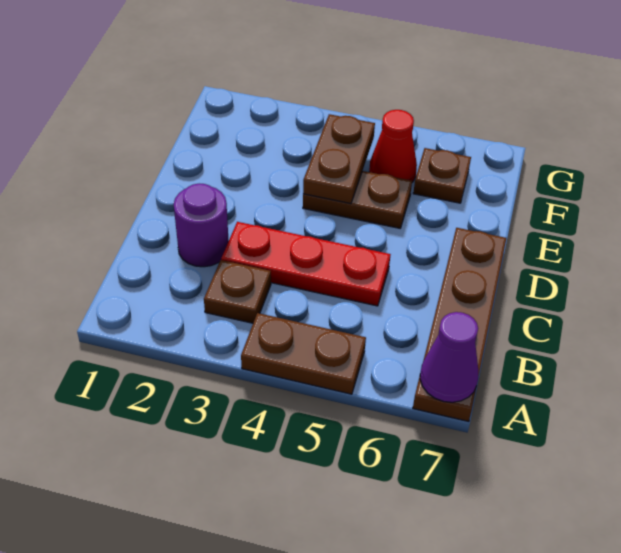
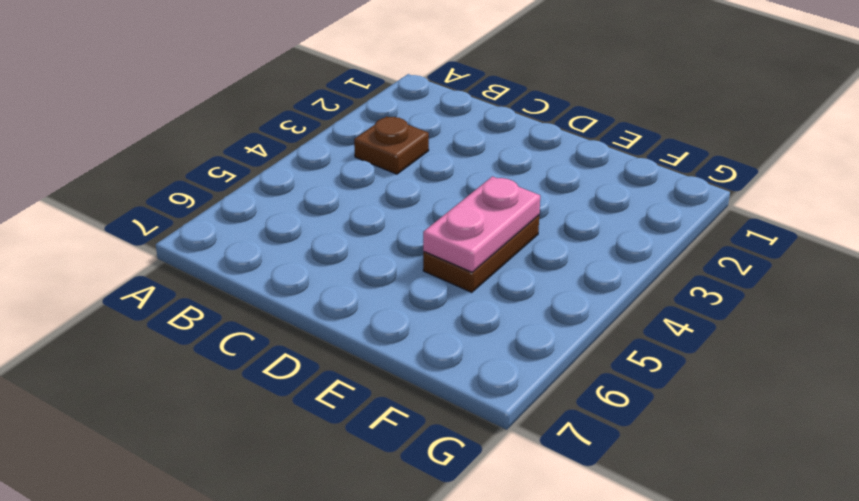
pink 1x2 plate [423,177,540,272] -> brown 1x2 plate [303,114,375,204]
none -> brown 1x2 plate [241,313,366,394]
none -> brown 1x4 plate [413,228,506,421]

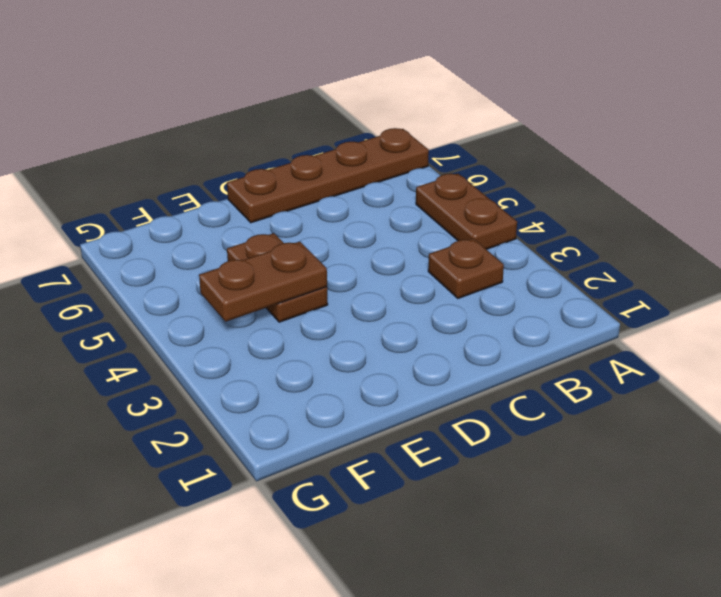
none -> purple 1x1 round brick [174,184,229,267]
none -> red 1x3 plate [221,222,391,306]

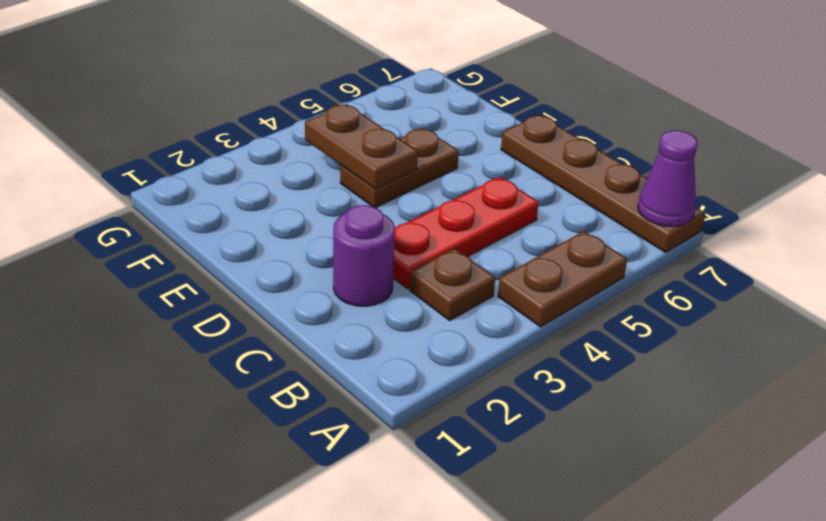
none -> red 1x1 cone [369,110,417,182]
none -> brown 1x1 plate [413,148,471,203]

